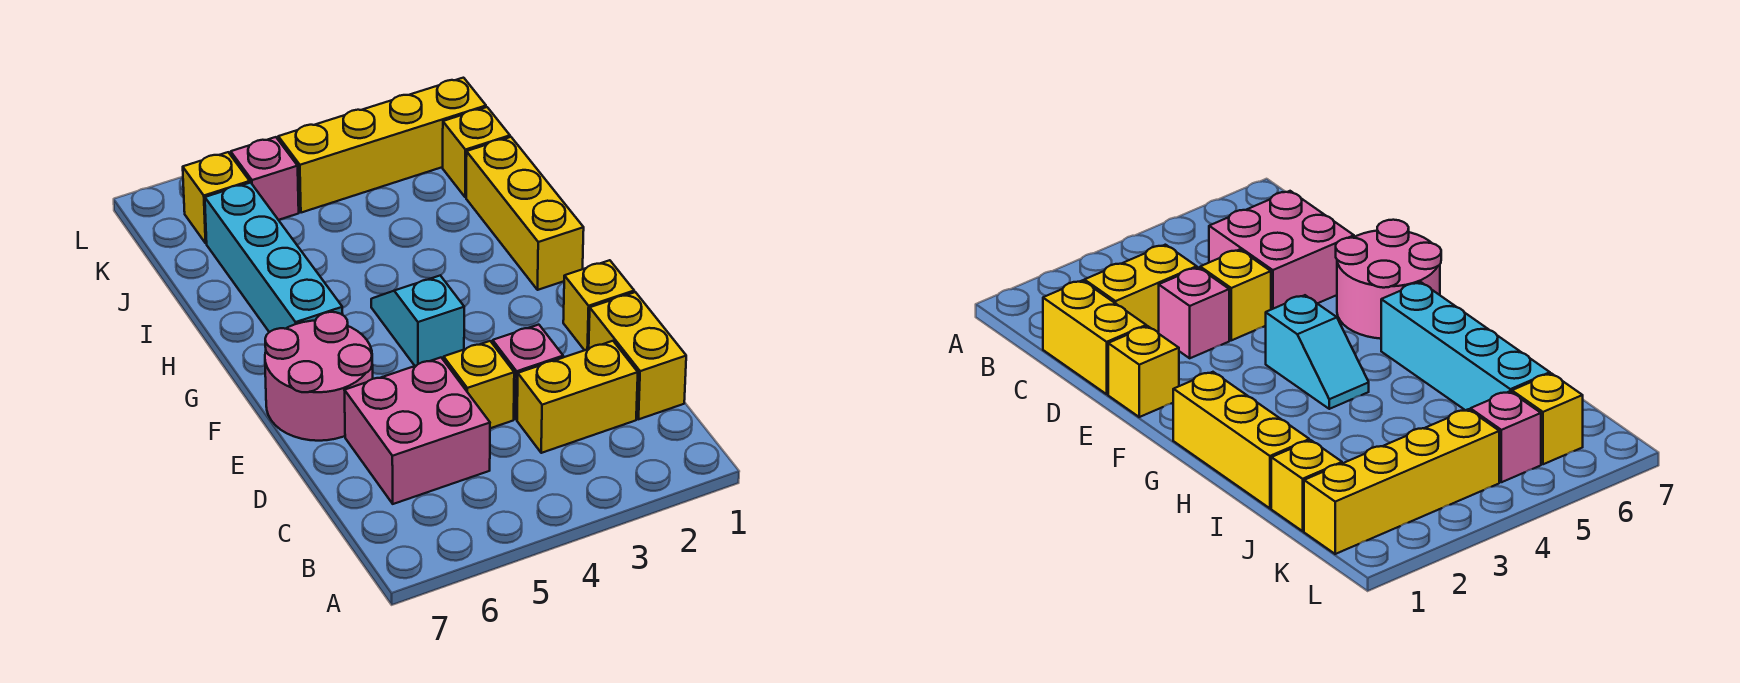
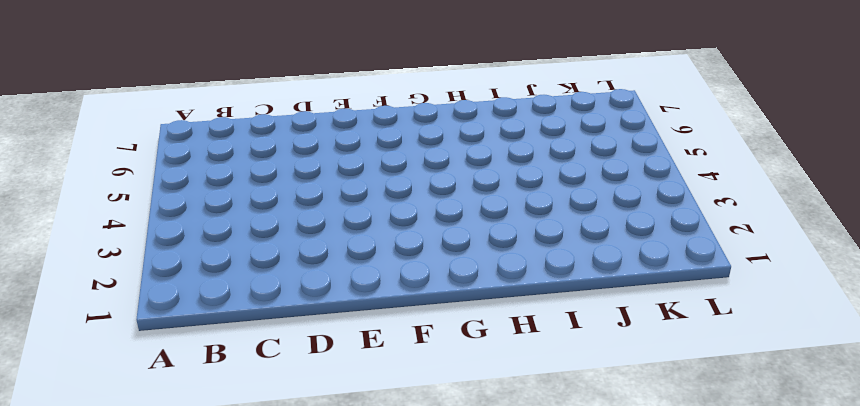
none -> yellow 1x2 brick [589,292,686,419]
none -> yellow 1x2 brick [517,341,638,453]
none -> pink 2x2 brick [344,358,490,504]

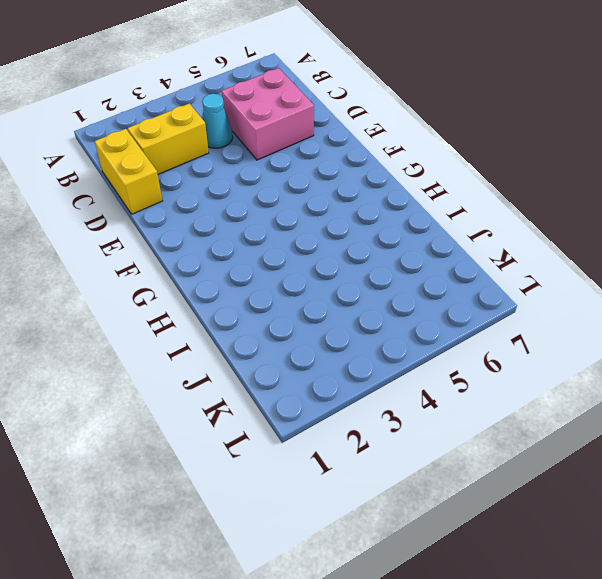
cyan 1x1 cone [202,94,233,148] -> none
none -> pink 1x1 brick [493,325,563,419]
none -> yellow 1x1 brick [444,341,514,428]
none -> yellow 1x1 brick [563,260,634,350]

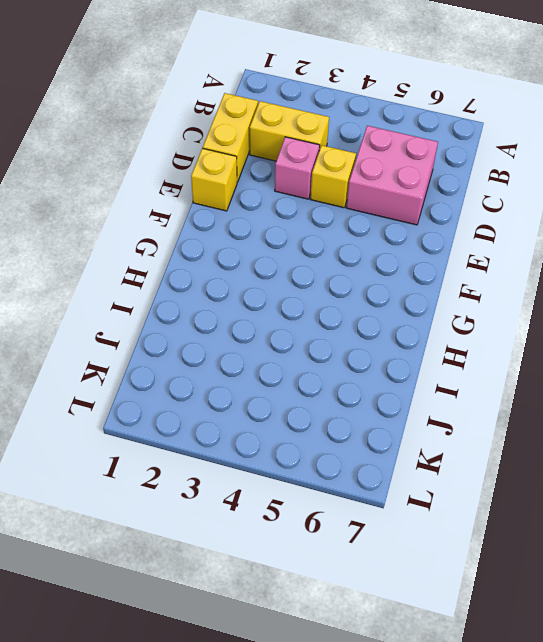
none -> pink 2x2 round brick [265,312,373,441]
none -> cyan 1x2 slope [371,275,464,366]
none -> yellow 1x3 brick [466,137,584,290]

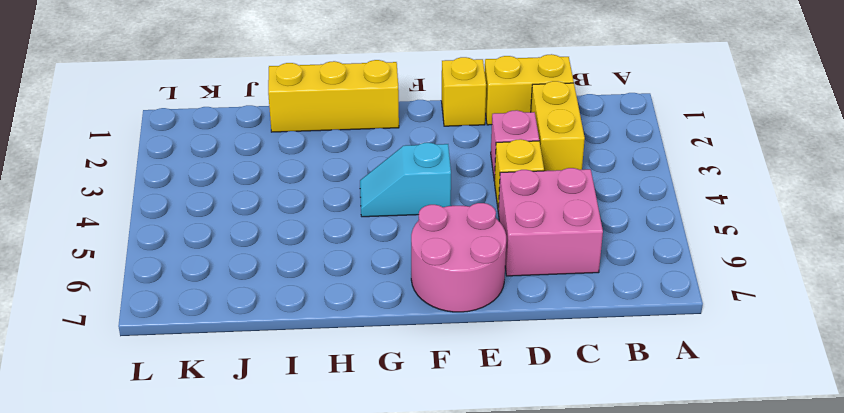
none -> cyan 1x4 brick [205,183,343,332]
none -> yellow 1x1 brick [443,107,510,197]
none -> yellow 1x4 brick [278,78,486,213]

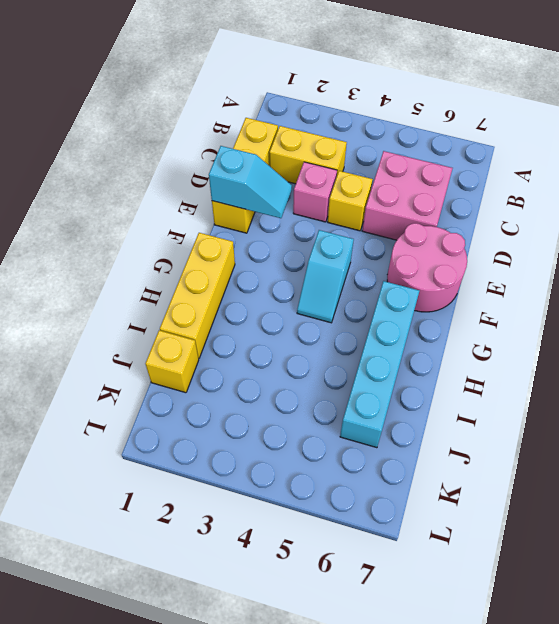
cyan 1x2 slope [209,146,292,218] -> none
none -> yellow 1x4 brick [278,78,486,213]
none -> pink 1x1 brick [231,137,299,220]
none -> yellow 1x1 brick [183,152,250,243]

